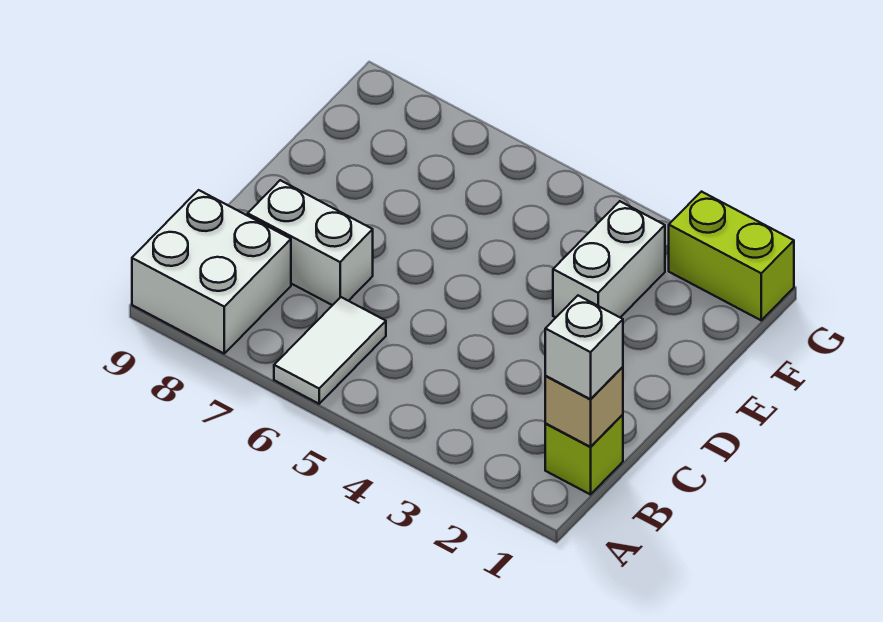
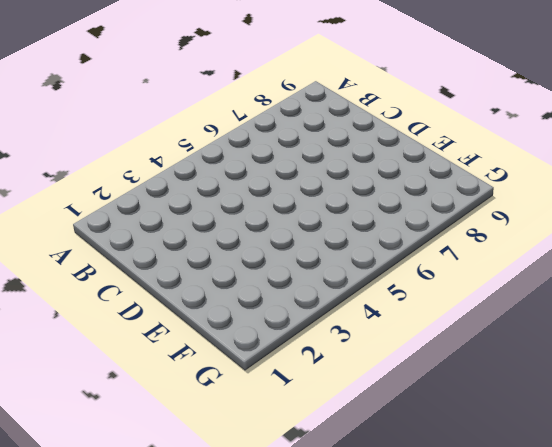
none -> white 1x2 tile [274,297,386,404]
none -> white 2x2 brick [132,190,291,353]

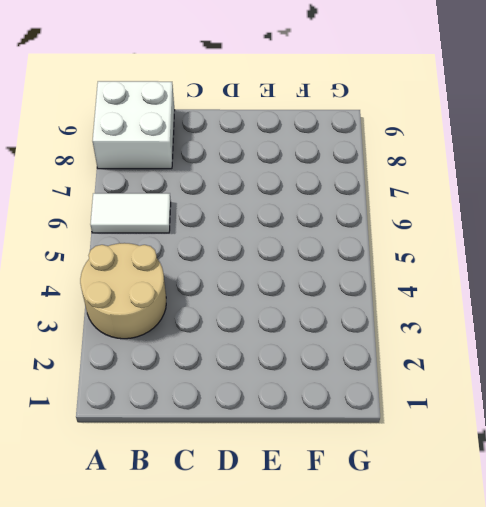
tan 2x2 round brick [80,243,166,339] -> none
none -> lime 1x1 brick [545,415,623,495]
none -> white 1x2 brick [248,180,373,305]

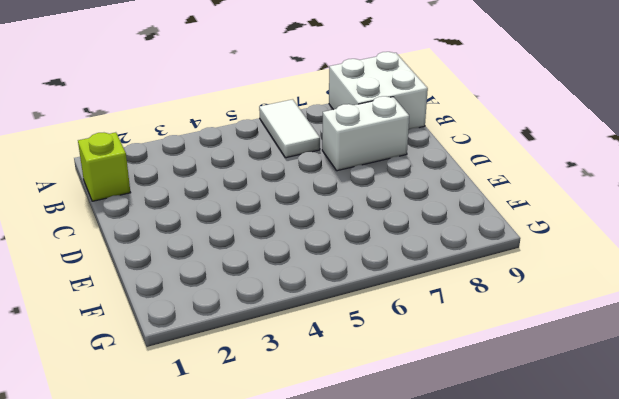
none -> white 1x2 brick [553,201,665,318]
none -> lime 1x2 brick [669,192,794,320]

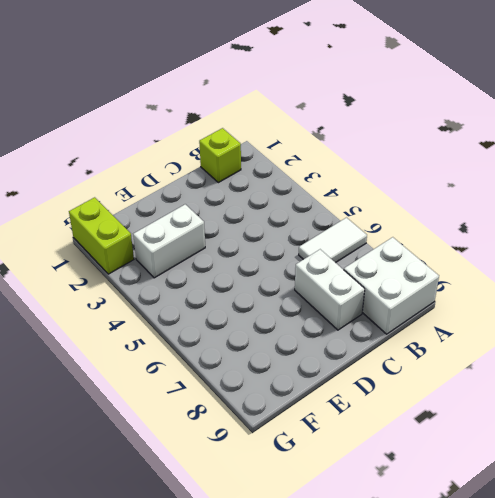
none -> tan 1x1 brick [545,367,623,447]
none -> white 1x1 brick [545,296,623,399]

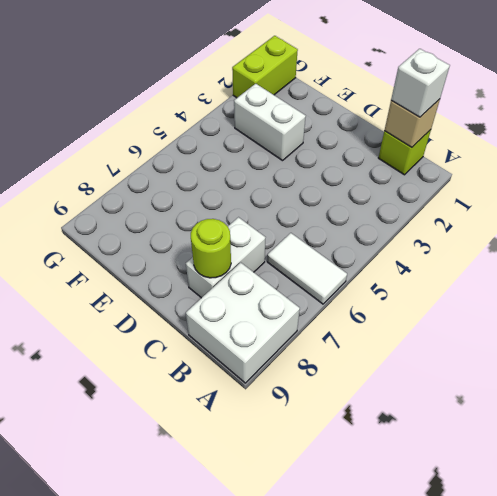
lime 1x1 round brick [191,219,231,278] -> none

